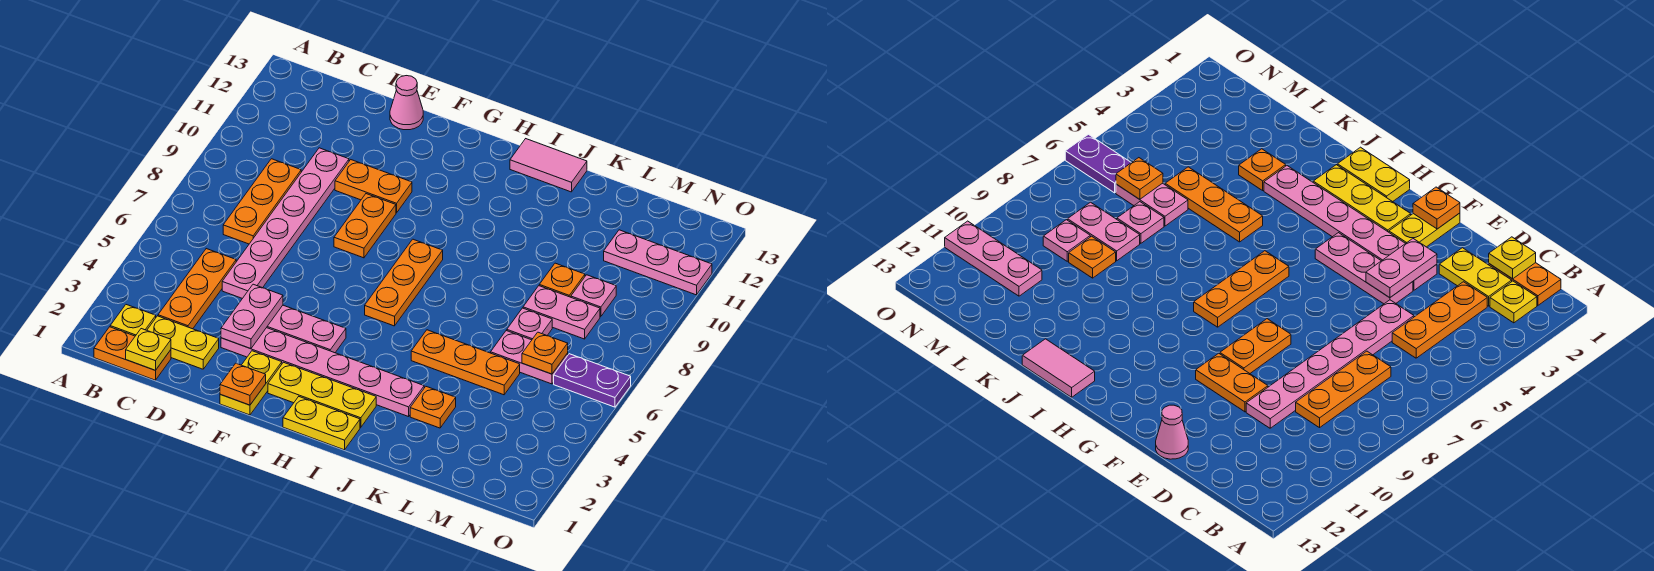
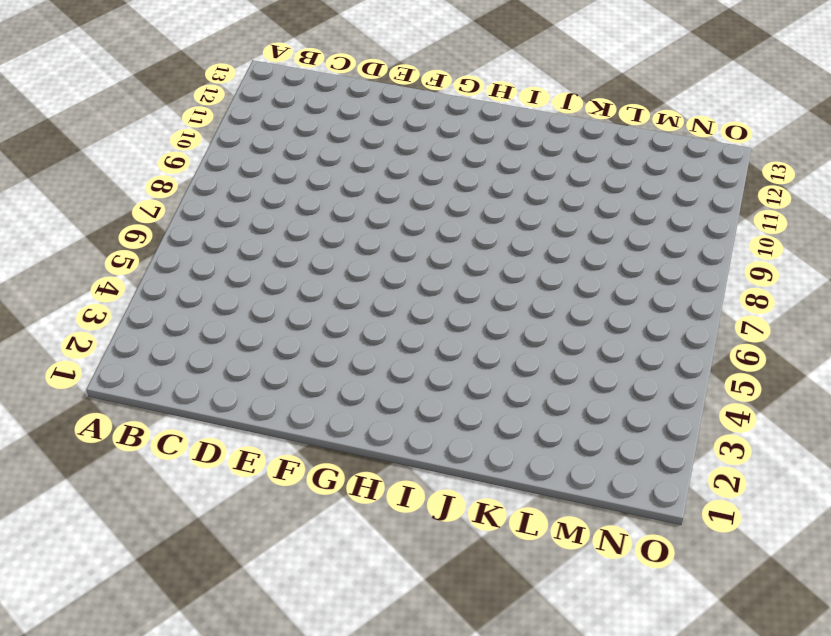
none -> orange 1x2 plate [94,327,171,380]
none -> yellow 1x1 plate [110,305,156,336]
none -> yellow 1x2 plate [147,316,219,369]

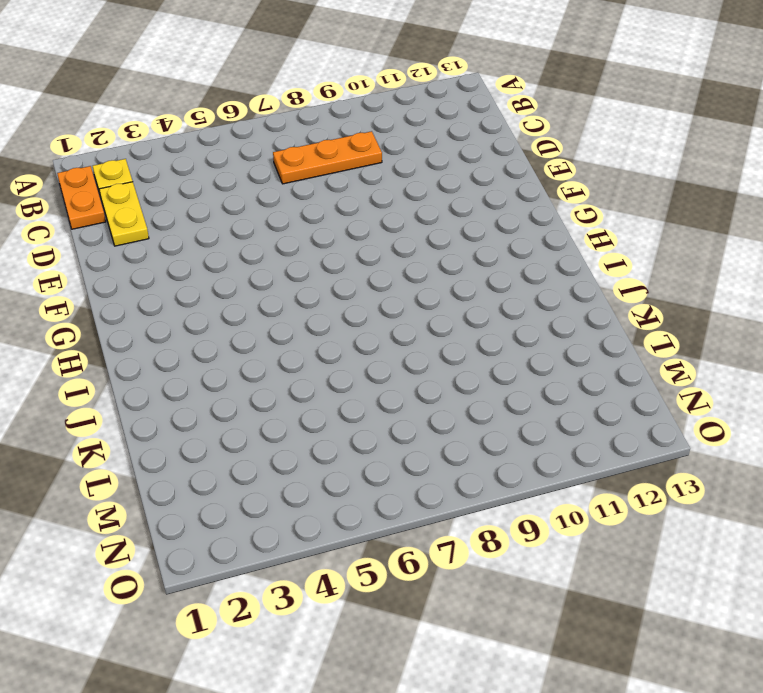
none -> orange 1x3 plate [158,249,236,329]
none -> pink 1x6 plate [222,148,349,298]
none -> pink 1x6 plate [221,328,424,417]

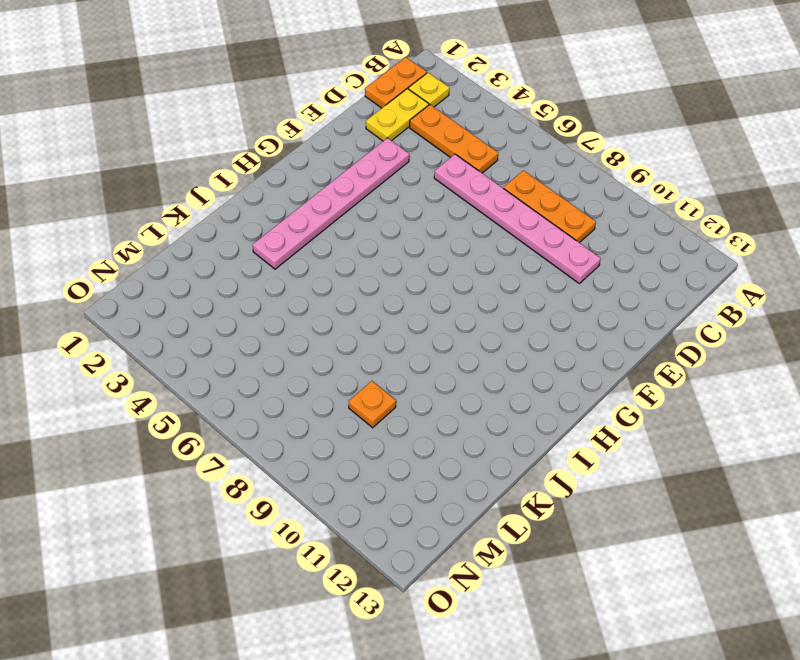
none -> pink 1x3 plate [267,305,346,353]
none -> orange 1x2 plate [335,160,412,213]
none -> pink 1x1 cone [390,76,423,130]

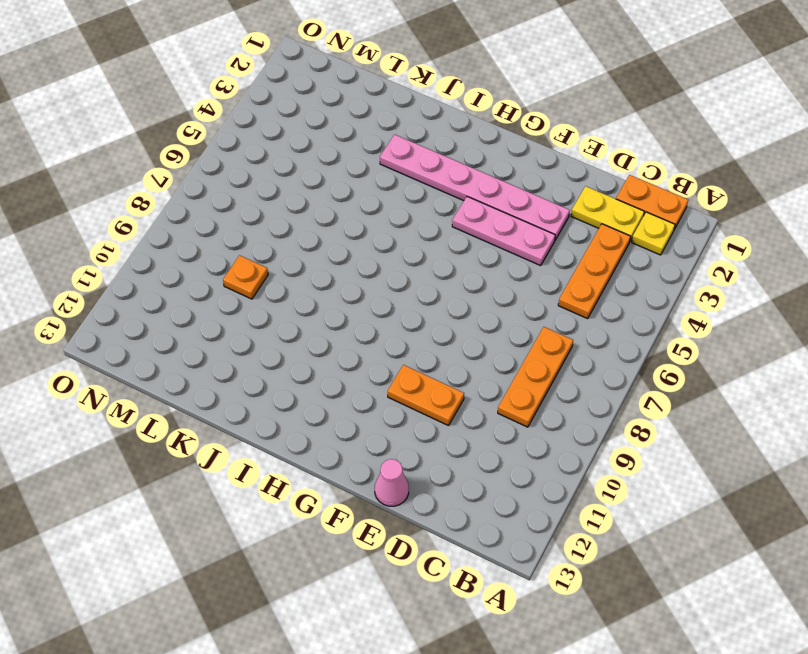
none -> pink 1x6 plate [222,148,349,298]
none -> yellow 1x2 plate [220,351,282,415]
none -> orange 1x2 plate [334,194,396,258]

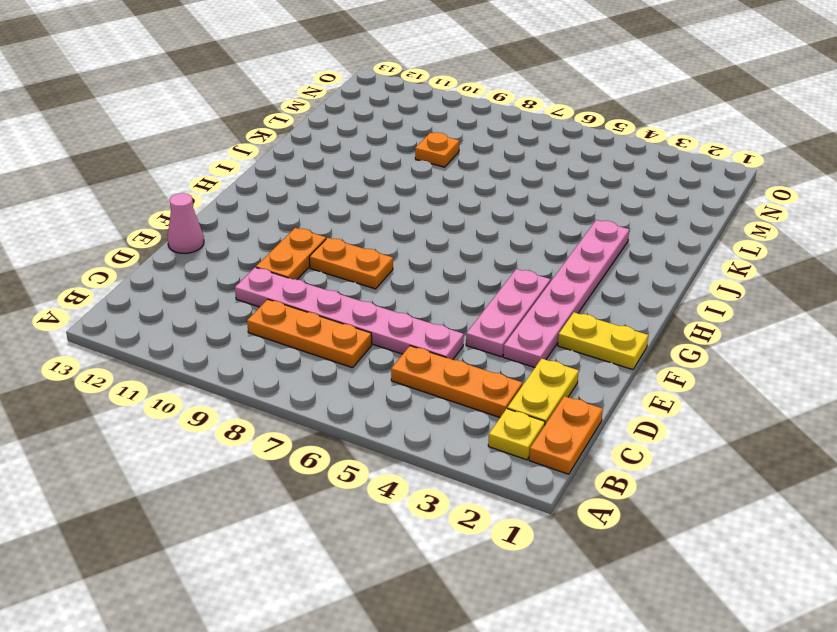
none -> yellow 1x3 plate [268,362,376,427]
none -> yellow 1x2 plate [283,397,360,450]
none -> orange 1x3 plate [365,239,443,326]

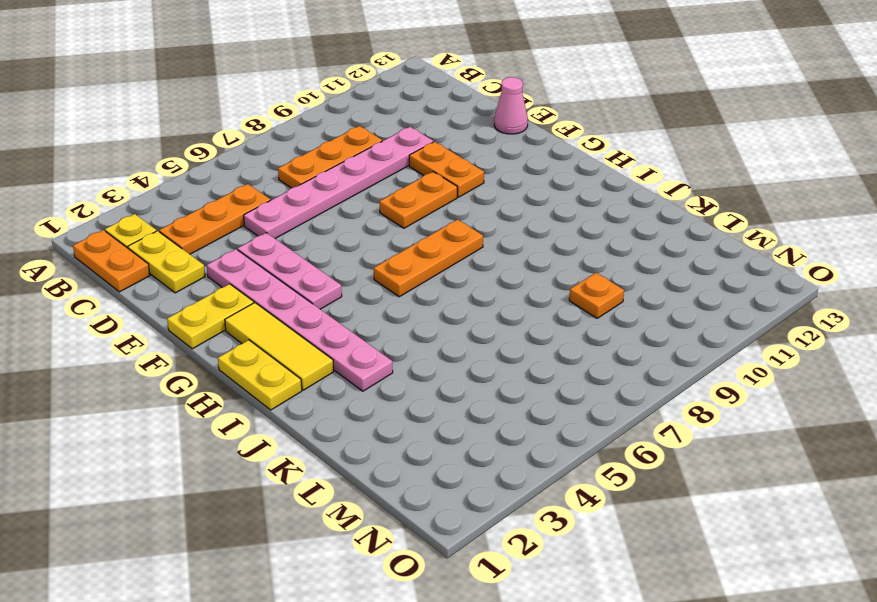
yellow 1x3 tile [225,303,334,390] -> yellow 1x3 plate [268,362,376,427]
none -> pink 1x2 tile [510,139,587,192]
none -> orange 1x3 plate [411,330,520,395]
none -> orange 1x1 plate [410,387,456,428]

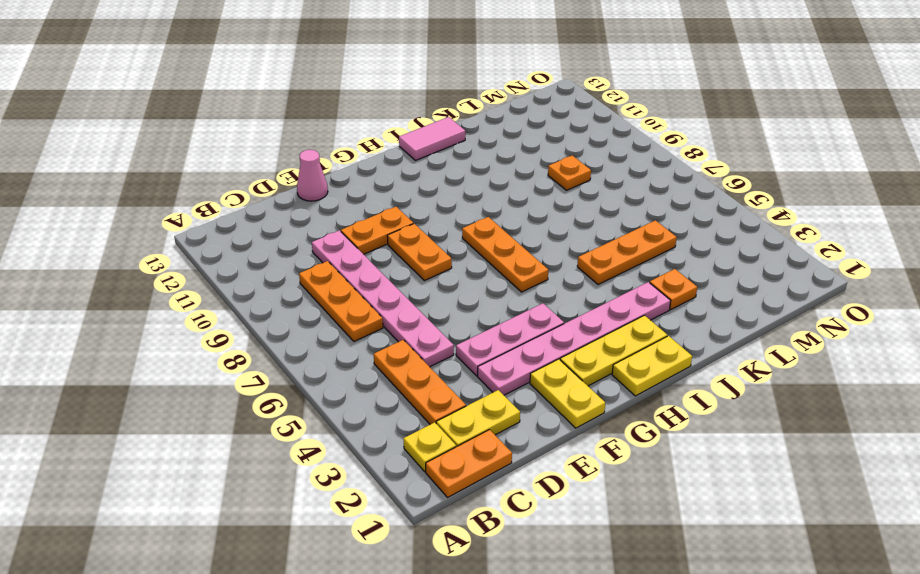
none -> pink 1x2 plate [491,331,568,384]
none -> pink 1x1 plate [507,308,552,340]
none -> pink 1x2 plate [523,286,600,339]

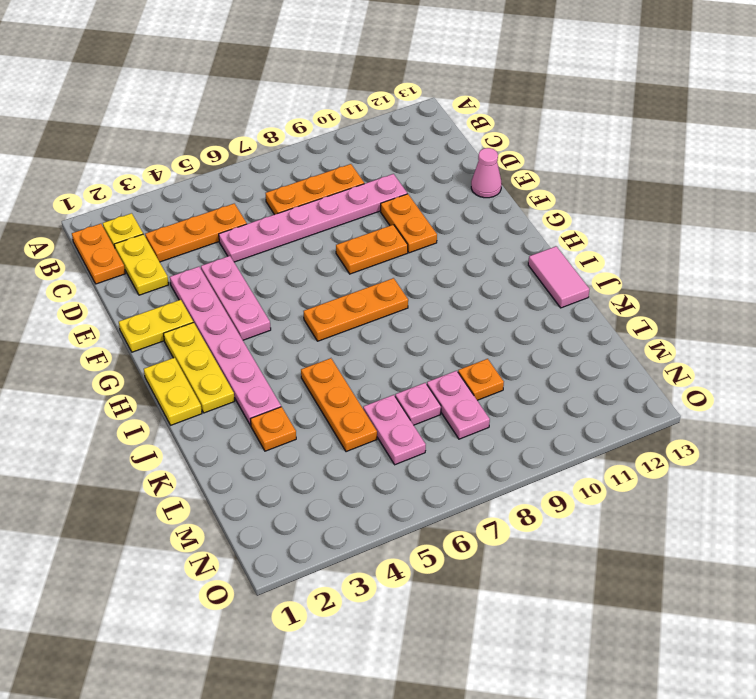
none -> pink 1x1 plate [571,275,616,317]
none -> pink 1x3 plate [604,230,712,295]
none -> purple 1x2 plate [554,354,631,407]

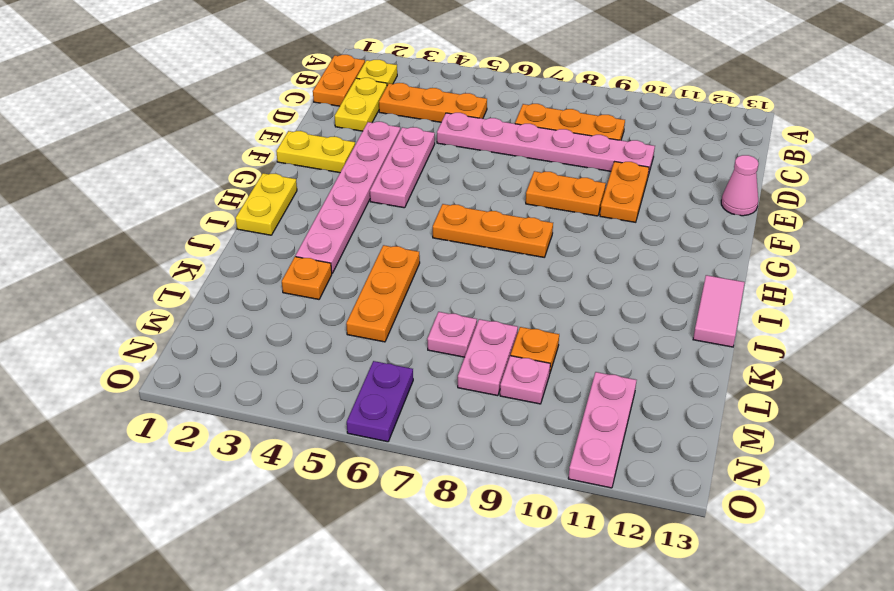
none -> yellow 1x3 plate [268,362,376,427]
none -> pink 1x2 plate [491,331,568,384]
none -> yellow 1x1 plate [126,329,171,370]

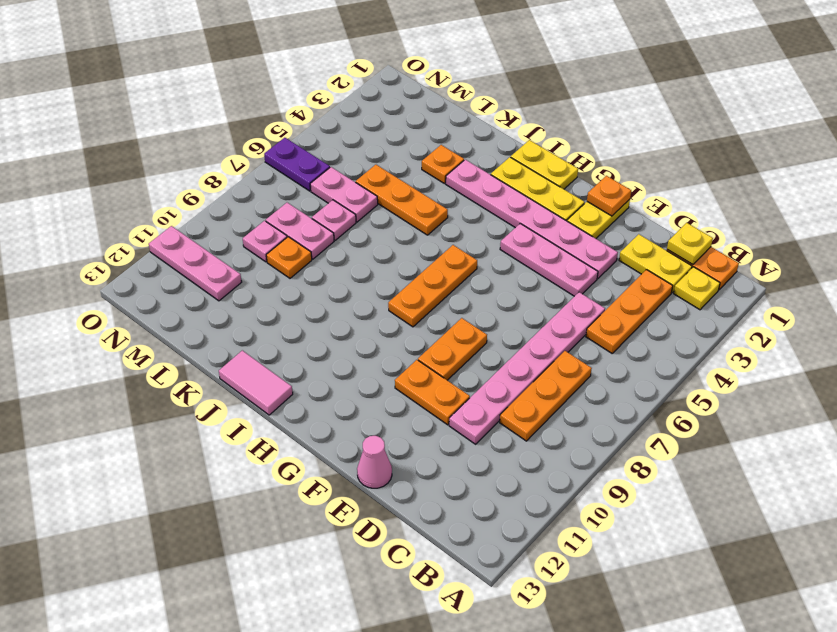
none -> pink 1x2 plate [221,284,283,349]
none -> orange 1x1 plate [522,332,568,374]

